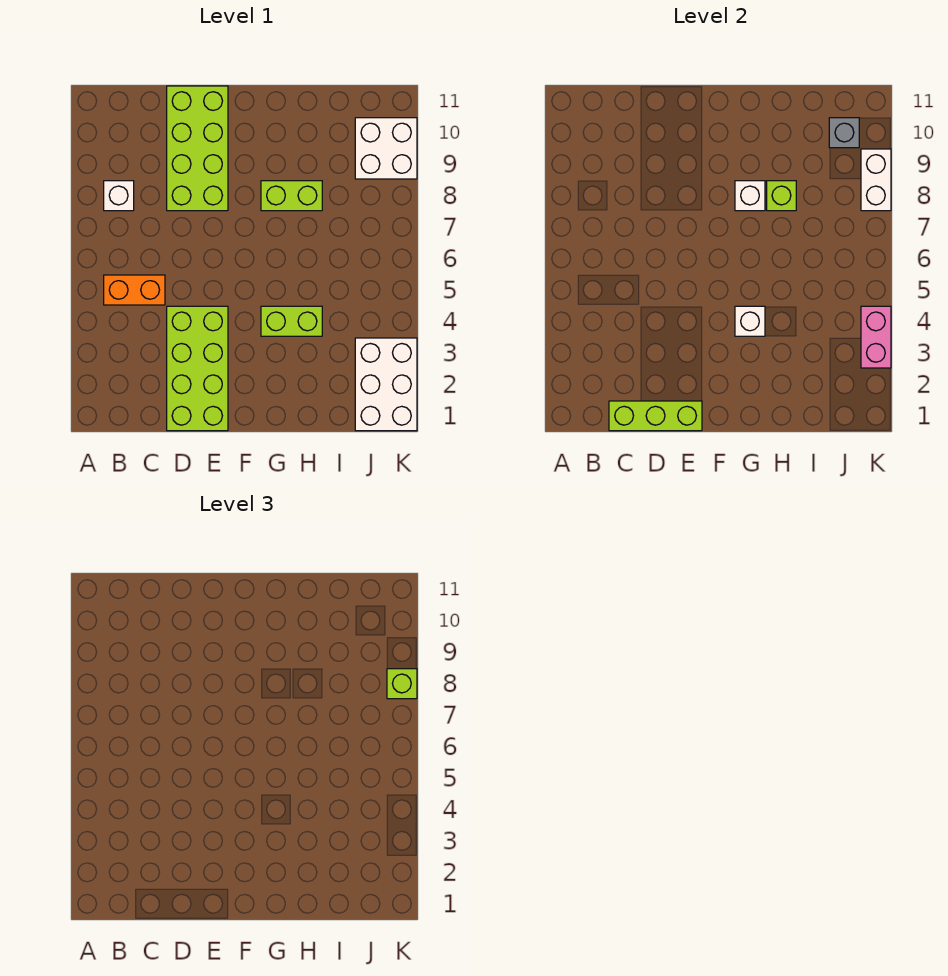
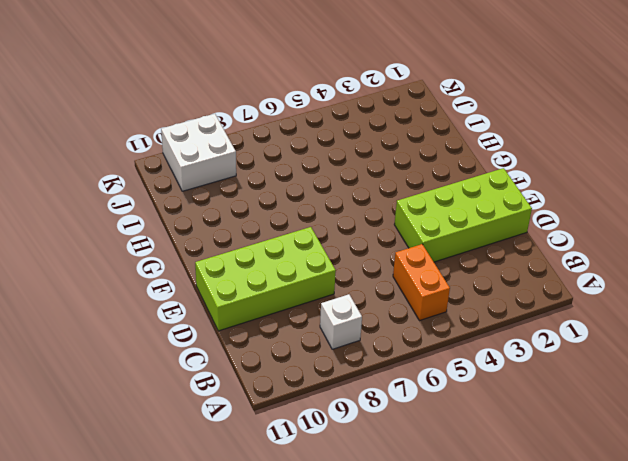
none -> lime 1x2 brick [261,306,322,336]
none -> lime 1x2 brick [261,181,322,211]
none -> white 2x3 brick [355,338,417,431]

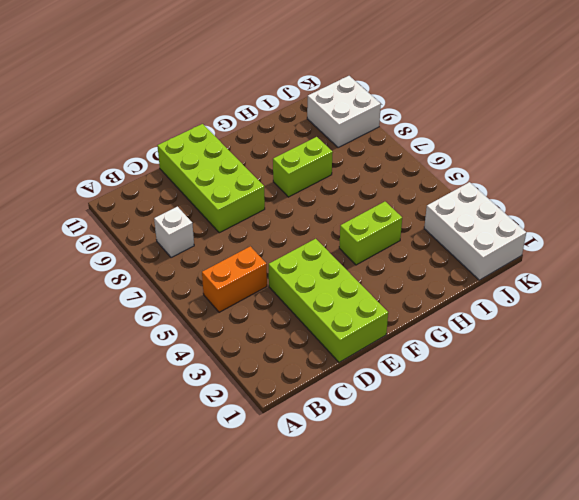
none -> lime 1x3 brick [609,401,702,431]
none -> white 1x1 brick [735,306,765,336]
none -> white 1x1 brick [735,181,765,211]

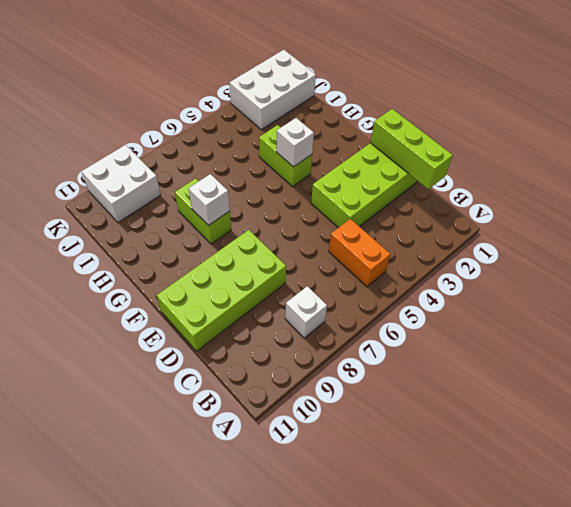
none -> lime 1x1 brick [767,181,796,211]
none -> grey 1x1 brick [829,118,859,148]
none -> pink 1x2 brick [861,306,891,368]

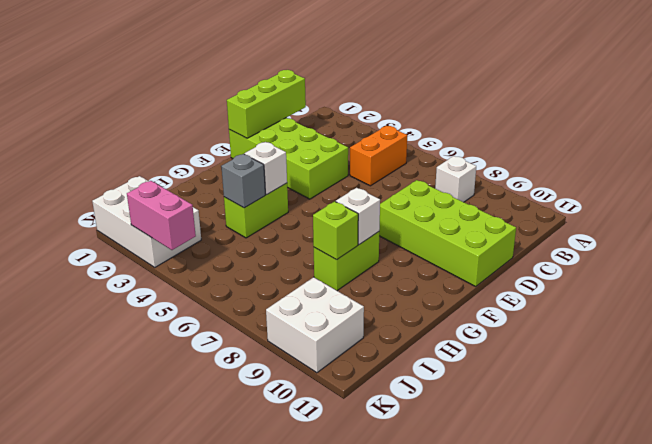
grey 1x1 brick [221,154,265,208] -> grey 1x1 brick moved to [829,118,859,148]
none -> white 1x2 brick [861,149,891,211]
none -> lime 1x1 brick [387,669,417,699]

